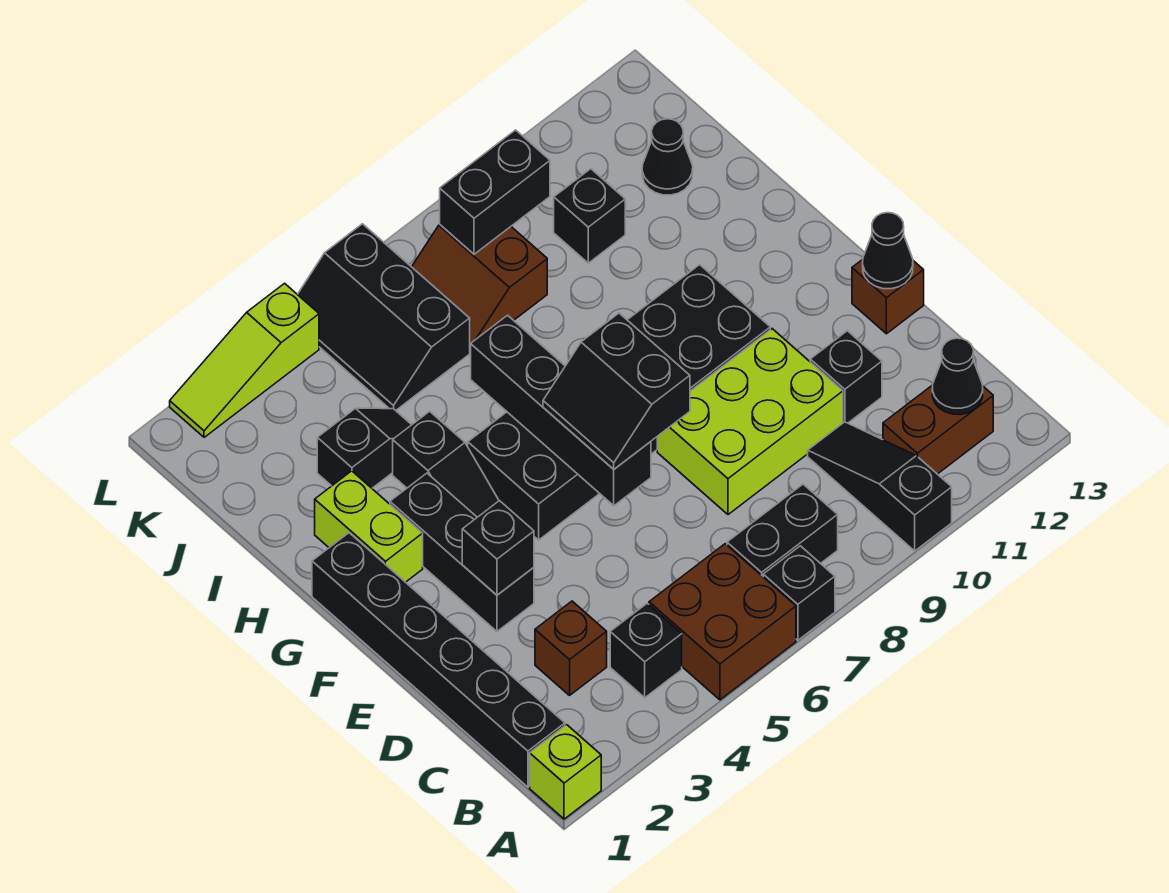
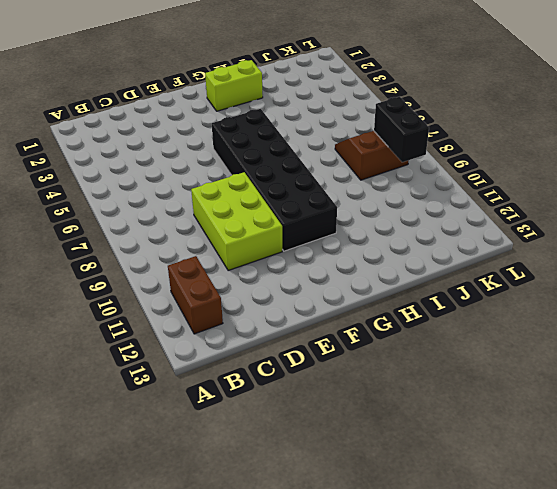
none -> lime 1x1 brick [530,725,601,819]
none -> brown 2x2 brick [649,544,796,700]
none -> black 1x1 brick [763,546,835,640]

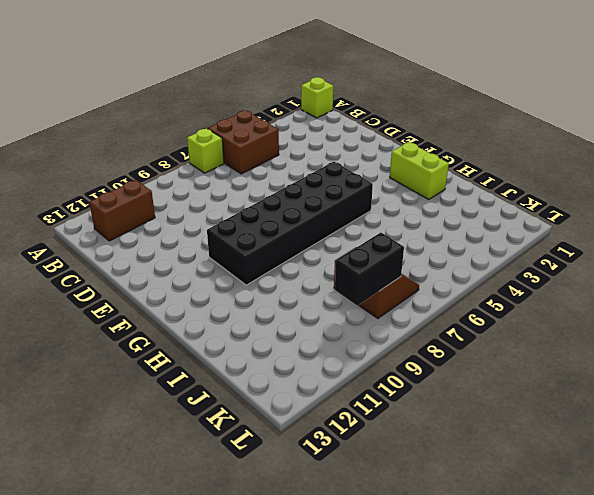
lime 1x1 brick [187,128,224,173] -> black 1x1 brick [763,546,835,640]
none -> black 1x3 slope [808,422,952,551]
none -> black 1x6 brick [312,533,565,787]
none -> black 1x1 brick [610,603,682,698]

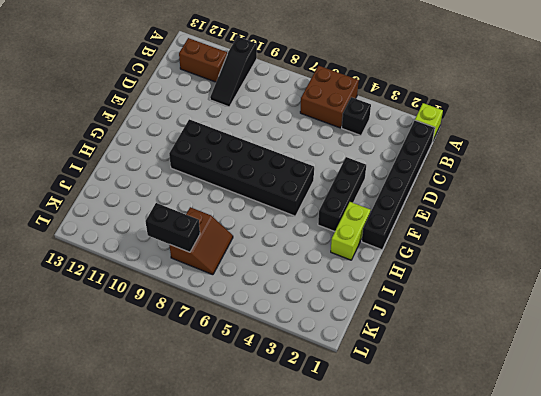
none -> black 1x1 brick [763,546,835,640]
none -> black 1x2 brick [727,484,838,576]
none -> brown 1x1 brick [535,601,607,695]

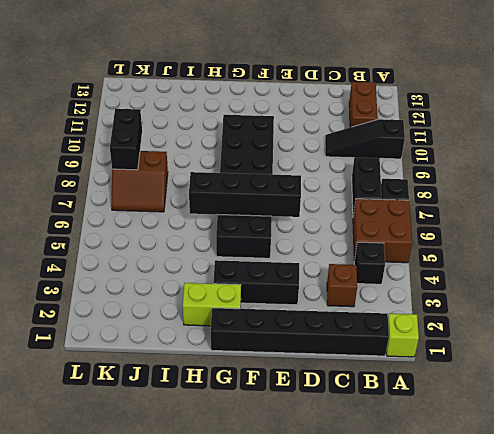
none -> lime 2x3 brick [657,329,843,515]
none -> black 1x1 brick [810,331,882,423]
none -> brown 1x1 brick [852,259,924,334]

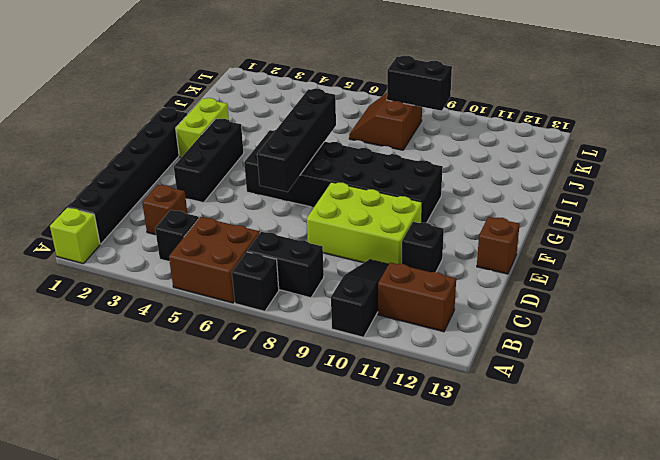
none -> black 1x2 slope [393,411,499,517]
none -> black 1x2 slope [317,408,411,488]
none -> black 2x3 slope [297,224,470,410]

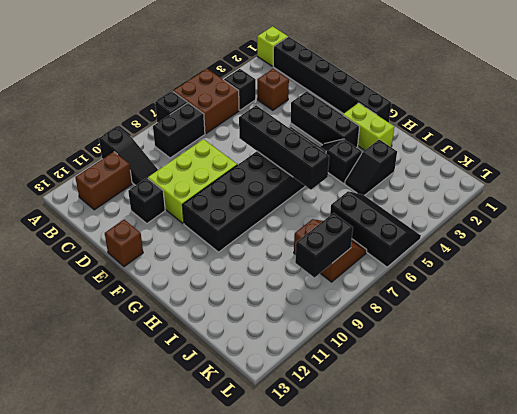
none -> black 1x1 brick [554,169,625,263]
none -> black 1x1 cone [642,119,693,195]
none -> lime 1x3 slope [170,283,319,437]

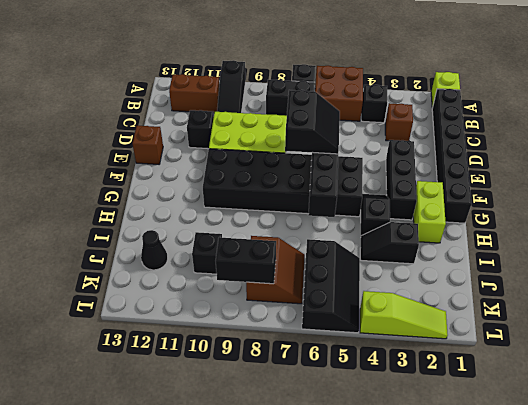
none -> black 1x1 cone [932,338,983,415]
none -> black 1x1 brick [462,501,534,595]
none -> black 1x1 cone [863,213,913,289]

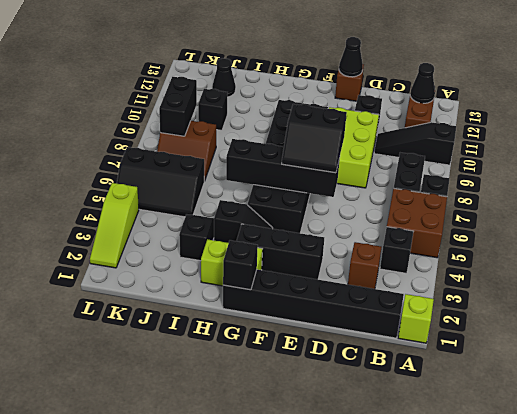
black 1x1 brick [223,240,258,290] -> black 1x1 brick moved to [462,501,534,595]

